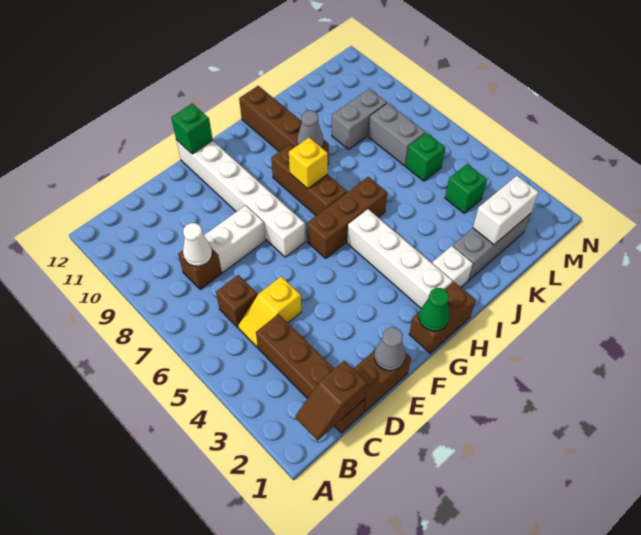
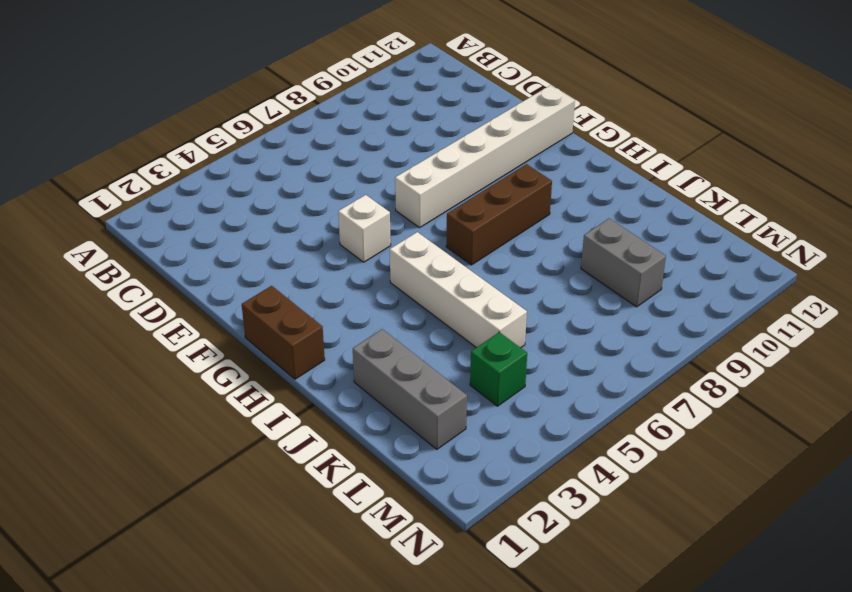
white 1x1 brick [338,195,391,262] -> white 1x1 brick moved to [432,246,473,287]
white 1x4 brick [390,232,527,348] -> white 1x4 brick turned to [347,209,453,308]
none -> brown 1x4 brick [256,314,365,433]
none -> yellow 1x2 slope [238,276,301,348]
none -> brown 1x1 brick [216,275,257,327]

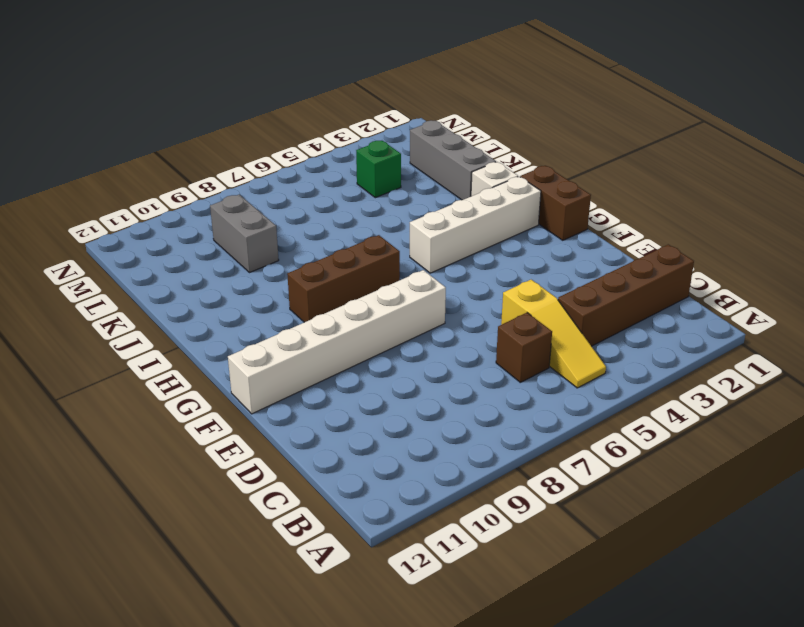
yellow 1x3 slope [501,280,606,388] -> yellow 1x2 slope [238,276,301,348]
none -> brown 1x1 brick [178,250,222,290]
none -> brown 1x2 brick [354,350,411,412]
none -> white 1x2 brick [204,205,266,272]

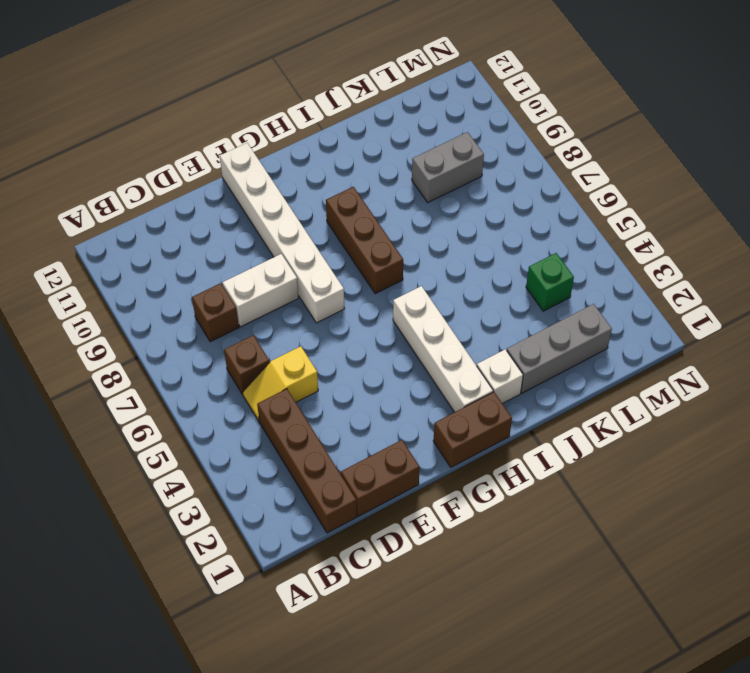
none -> brown 1x3 brick [307,177,387,258]
none -> brown 1x4 brick [239,86,329,164]
none -> green 1x1 brick [406,133,445,181]

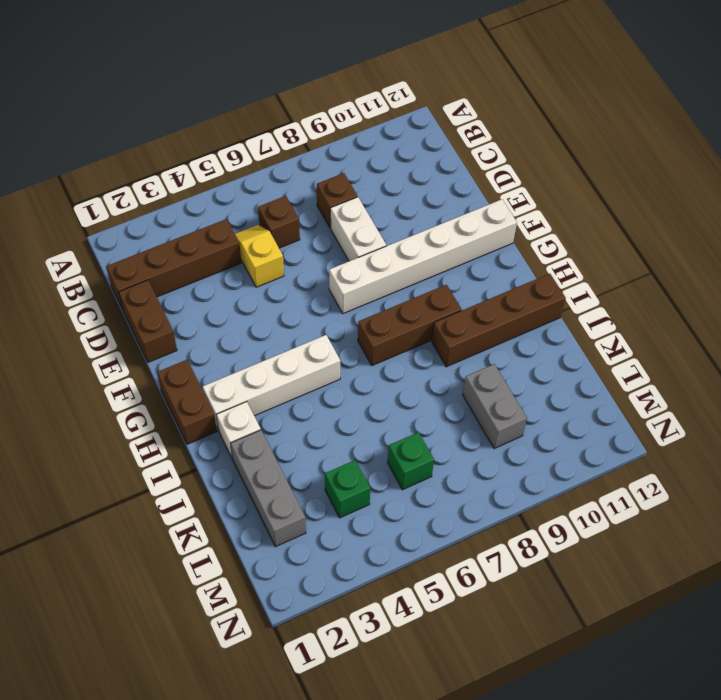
none -> brown 1x3 brick [307,177,387,258]
none -> grey 1x2 brick [368,103,425,166]
none -> brown 1x2 slope [296,361,367,441]

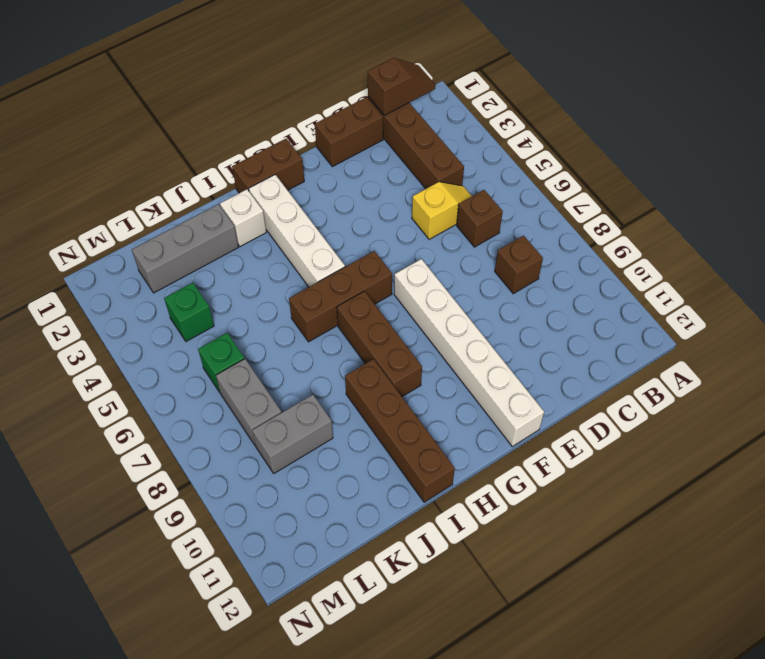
none -> white 1x2 brick [204,205,266,272]
none -> white 1x1 cone [183,223,212,266]
none -> grey 1x1 cone [374,327,405,371]

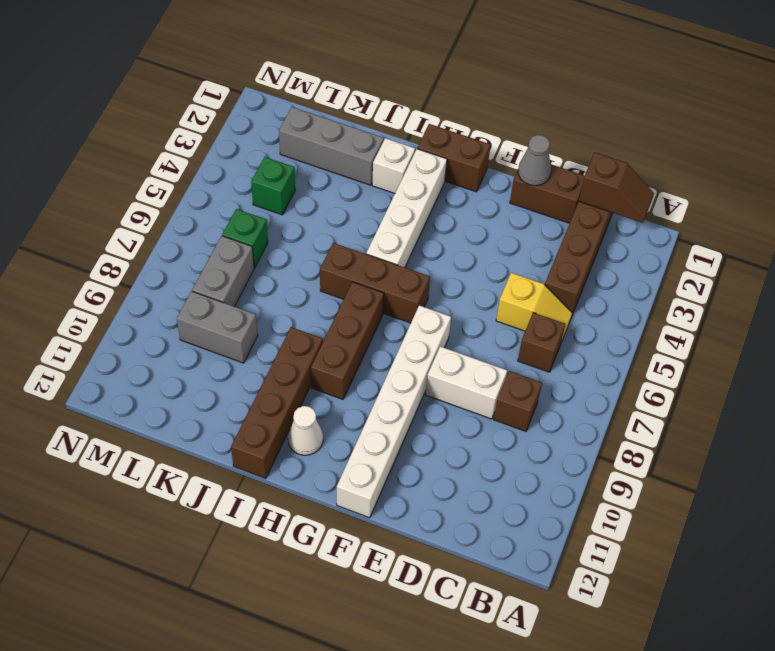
white 1x1 cone [288,406,323,455] -> white 1x1 cone moved to [183,223,212,266]
none -> green 1x1 brick [171,104,213,154]
none -> green 1x1 cone [419,288,449,331]
none -> yellow 1x1 brick [289,137,328,189]

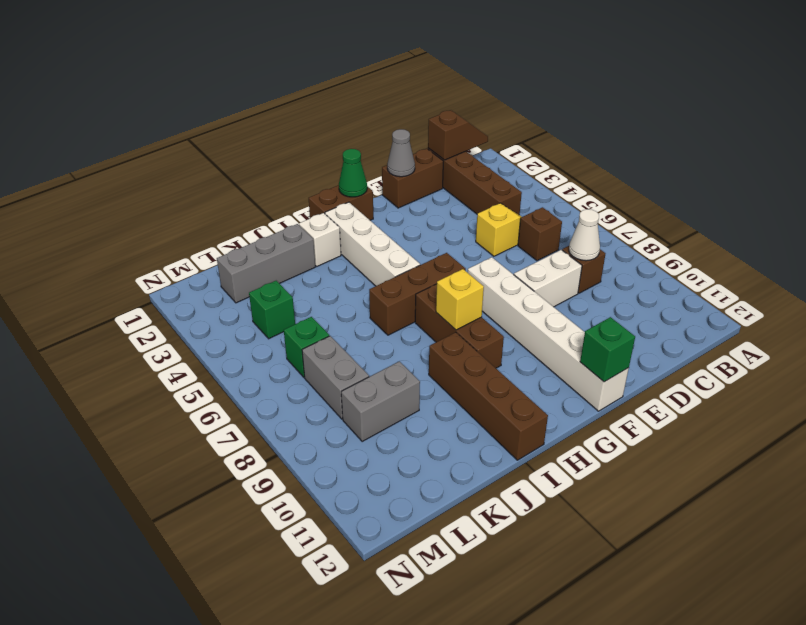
none -> grey 1x1 cone [297,111,323,147]
none -> white 1x2 brick [473,176,539,245]

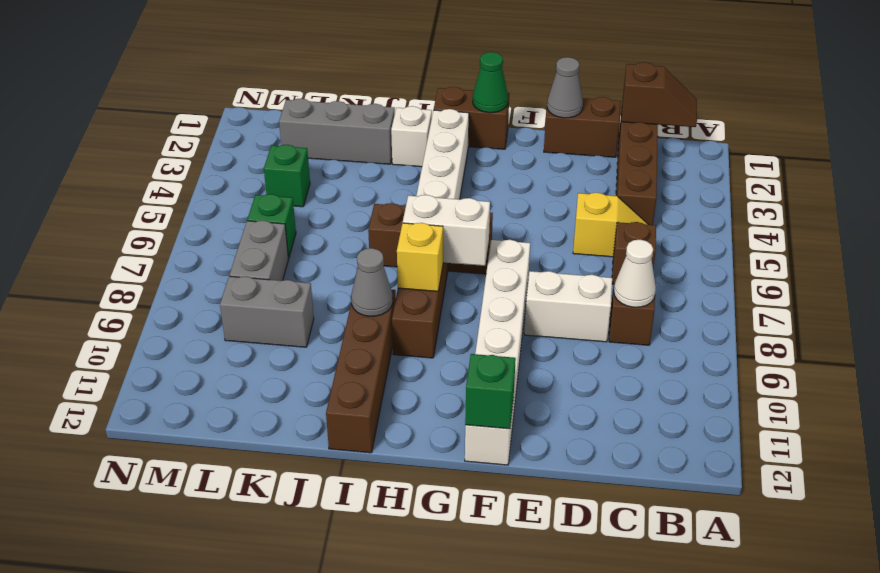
white 1x2 brick [403,195,490,266] -> white 1x2 brick moved to [473,176,539,245]

